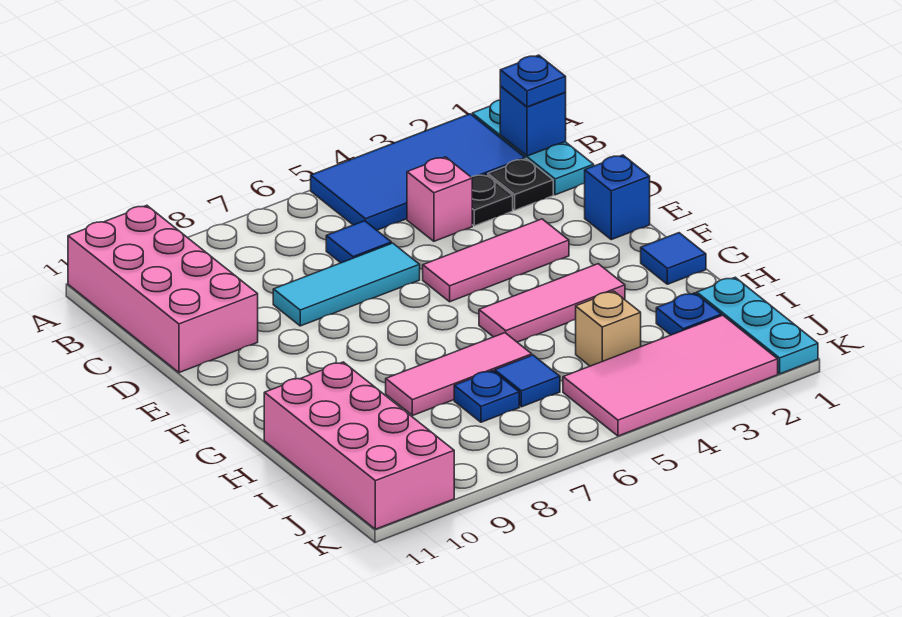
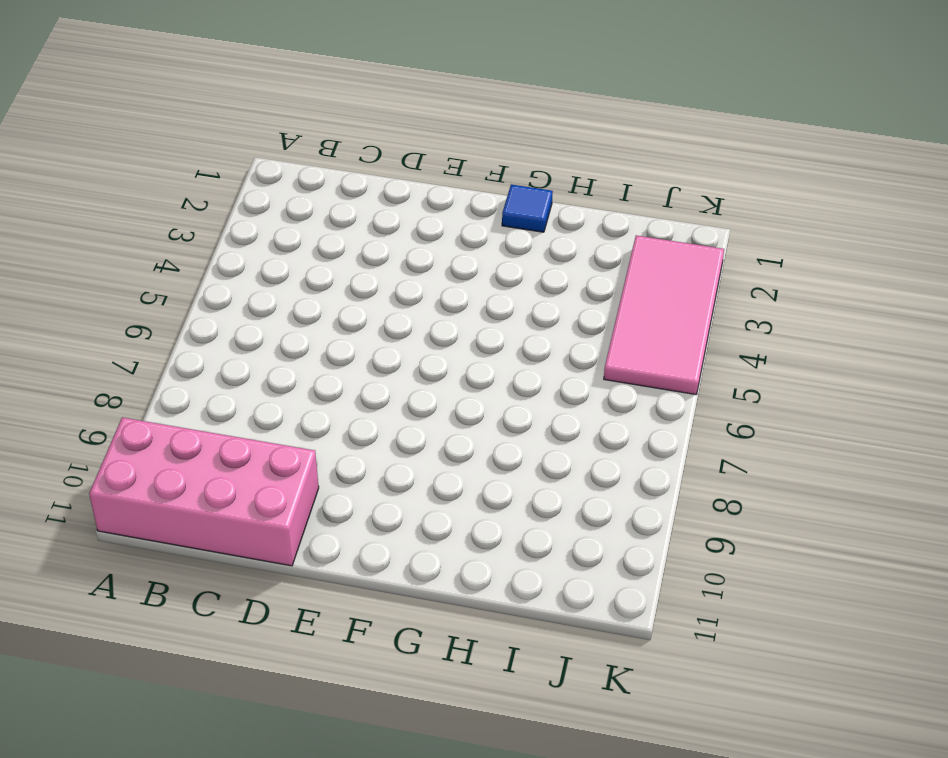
none -> cyan 1x3 plate [472,100,594,195]
none -> blue 2x4 tile [311,114,525,230]
none -> black 1x1 plate [488,159,553,210]

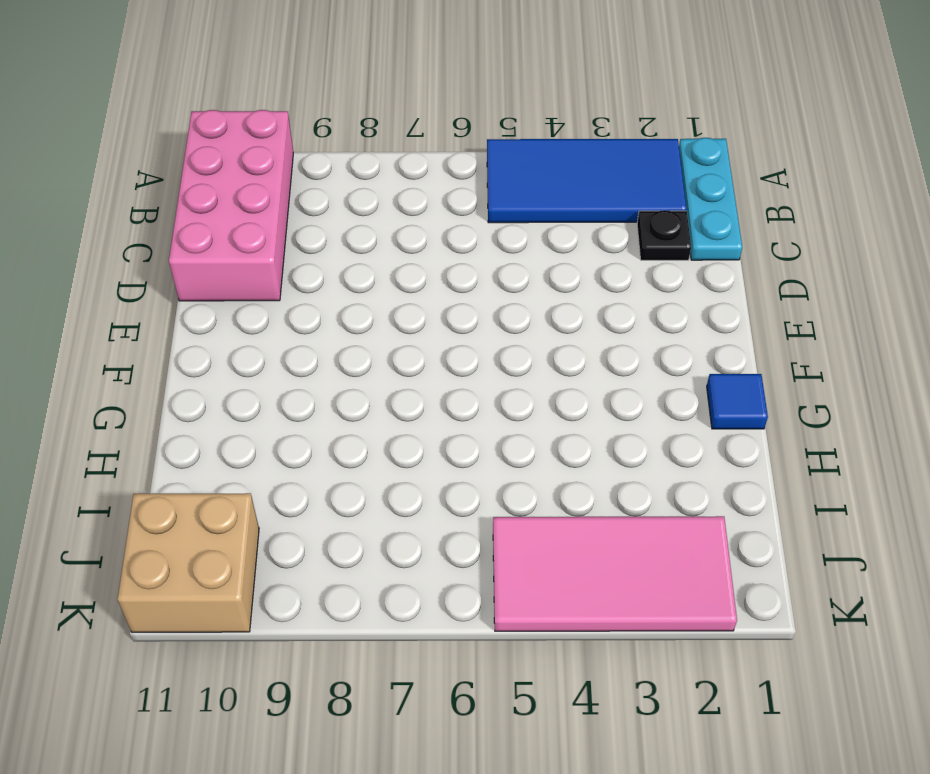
tan 2x2 brick [117,493,259,632] -> pink 2x4 brick [264,362,454,529]
none -> black 1x1 plate [472,174,513,226]
none -> pink 1x1 brick [407,157,472,241]
none -> blue 1x1 tile [326,221,391,263]

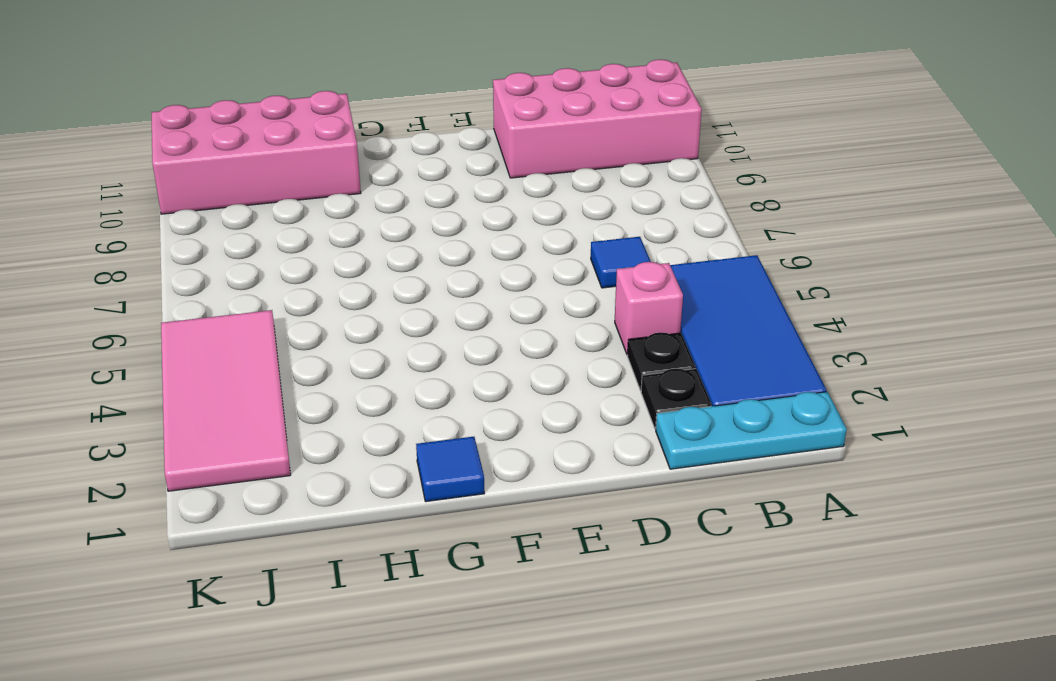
none -> cyan 1x3 tile [273,243,420,326]
none -> blue 1x1 brick [585,155,650,240]
none -> pink 1x3 tile [423,219,569,302]

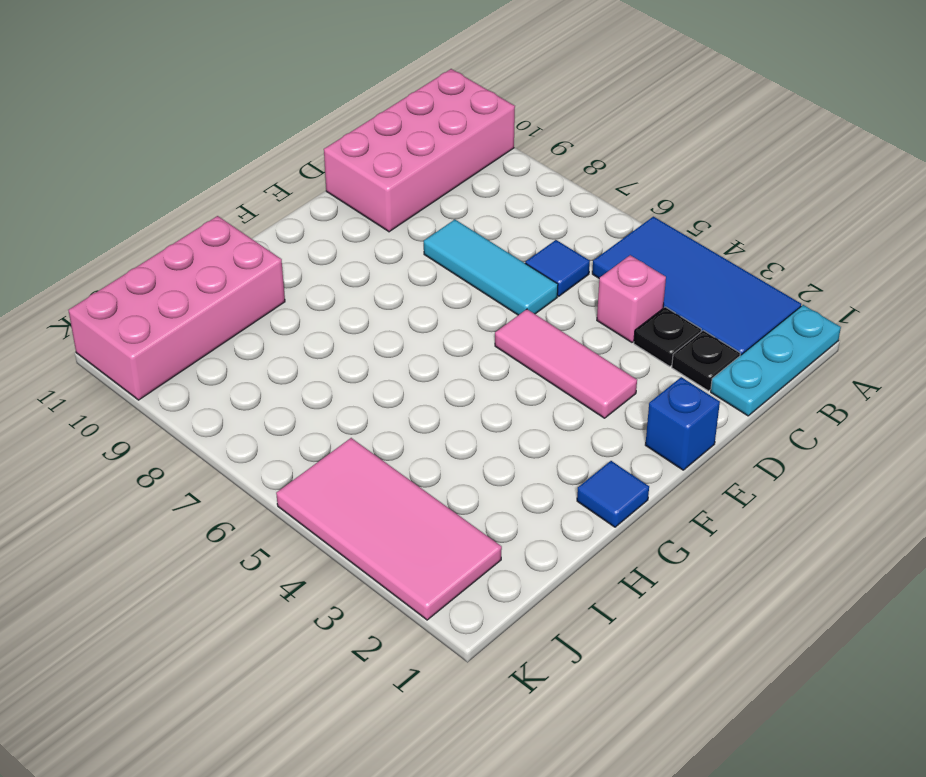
none -> pink 1x3 tile [479,264,625,342]
none -> pink 1x3 tile [386,333,532,416]
none -> cyan 1x3 plate [697,277,818,374]

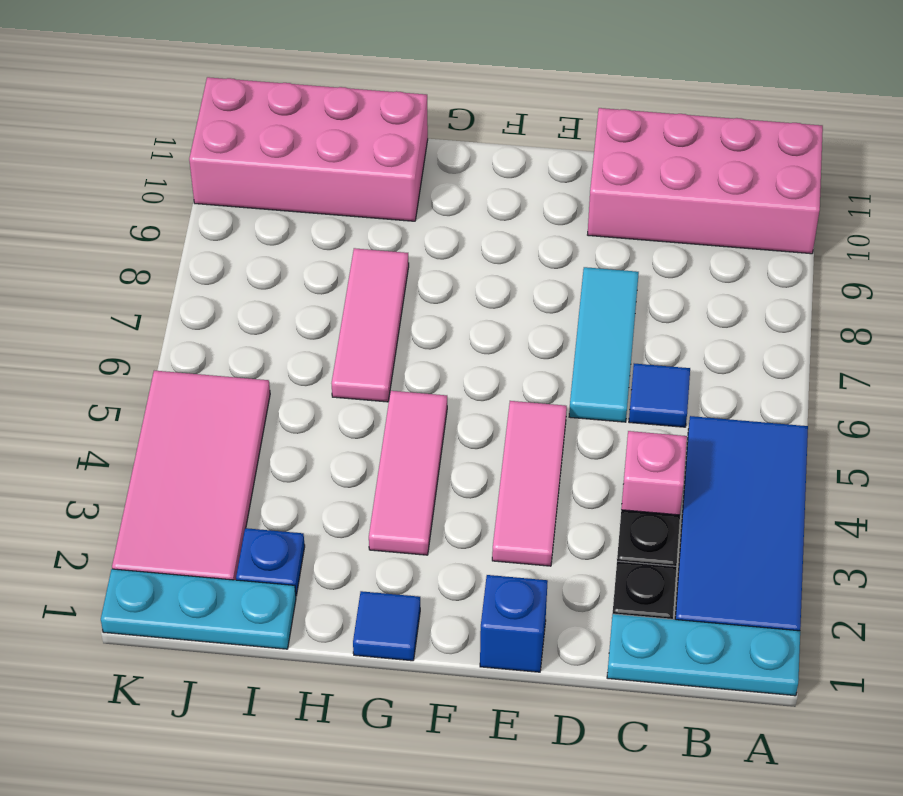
none -> tan 1x1 brick [576,291,641,366]
none -> blue 1x1 tile [495,355,560,407]
none -> blue 1x1 plate [454,371,519,422]

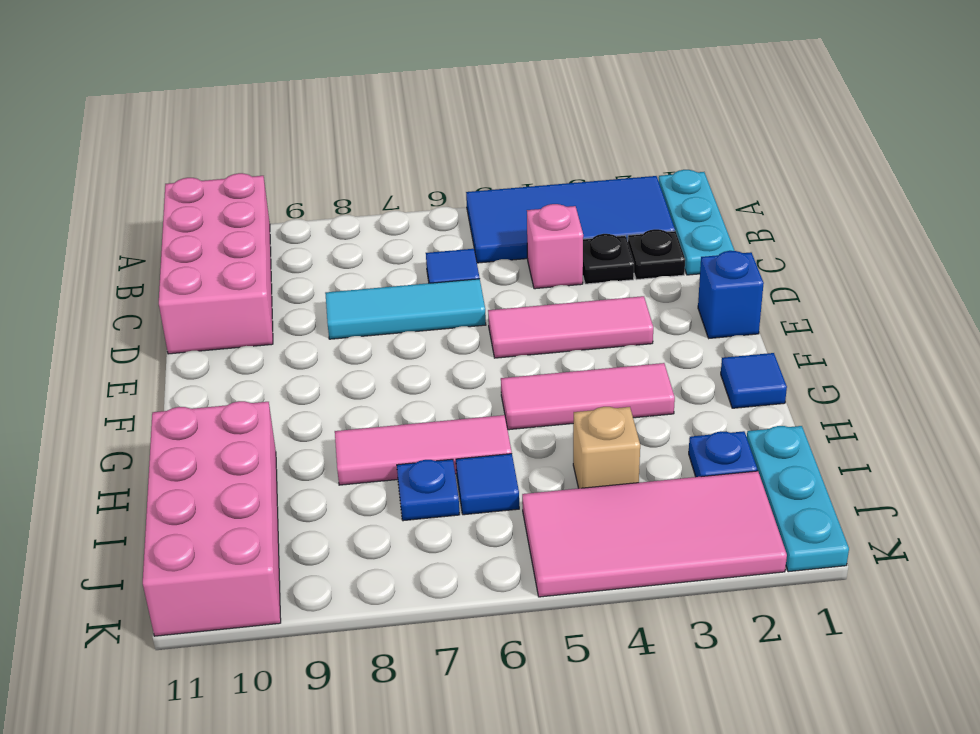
none -> blue 1x1 brick [500,87,566,156]
none -> blue 1x1 plate [500,55,566,107]

